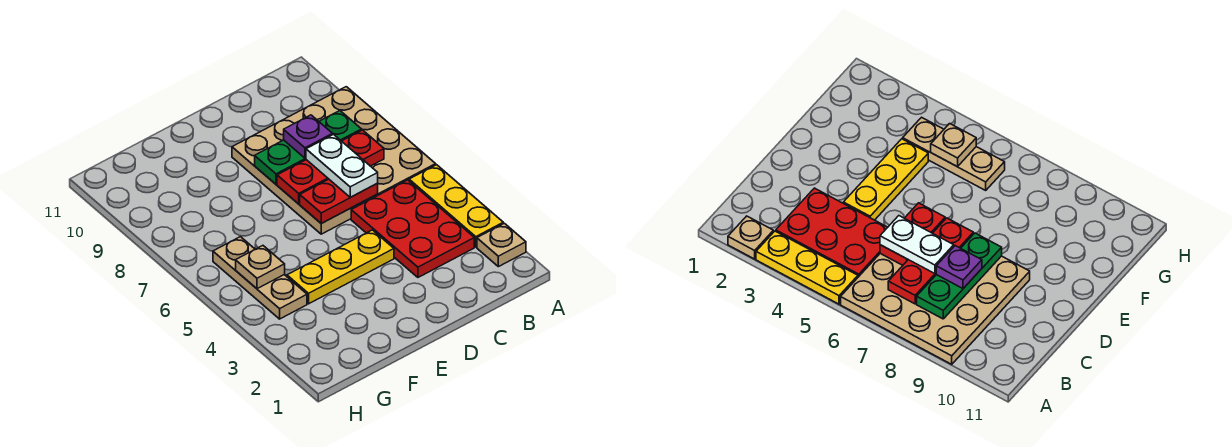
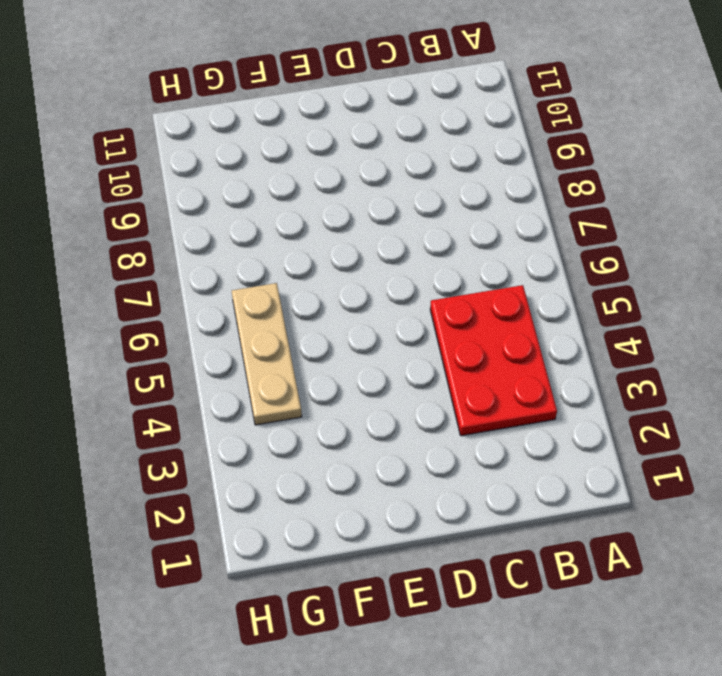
none -> tan 1x1 plate [477,223,526,267]
none -> yellow 1x3 plate [409,165,503,247]
none -> tan 4x4 plate [232,87,436,234]

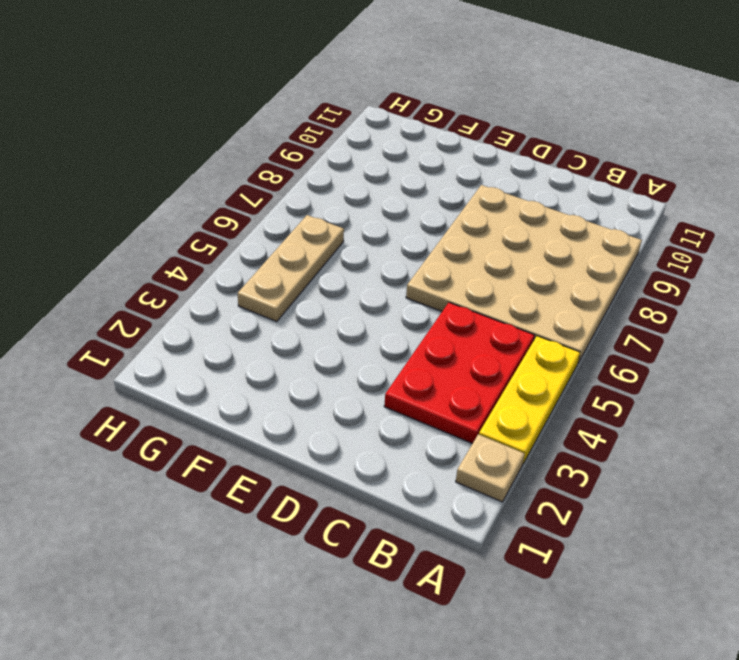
none -> yellow 1x3 plate [287,230,394,304]
none -> red 1x3 plate [277,130,384,204]
none -> green 1x3 plate [255,111,361,184]

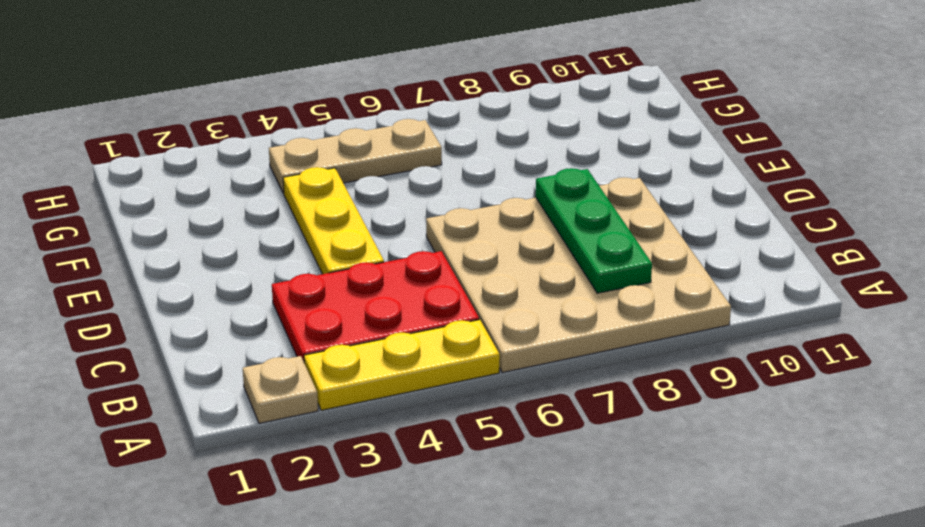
none -> red 1x3 plate [277,130,384,204]
none -> red 1x2 plate [300,179,378,223]
none -> tan 1x1 plate [236,246,285,289]

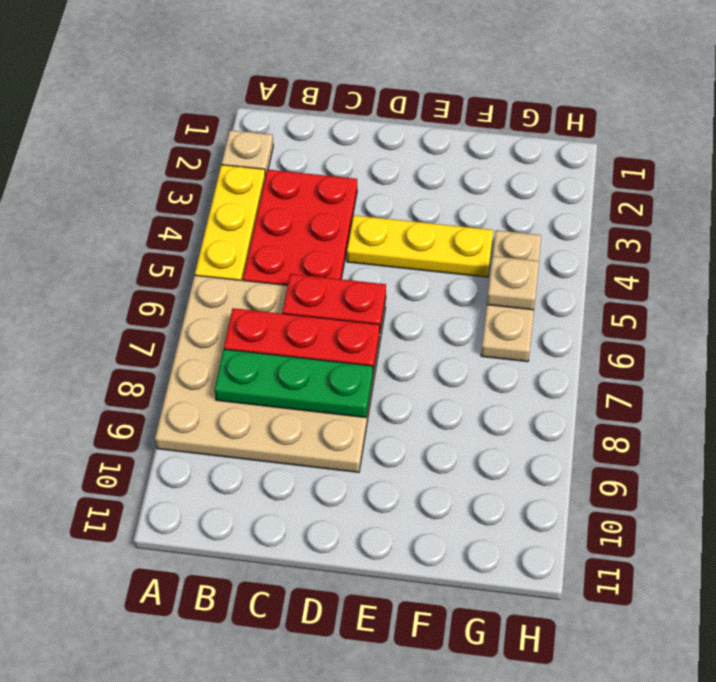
none -> white 1x2 plate [306,135,378,197]
none -> purple 1x1 plate [284,115,333,158]

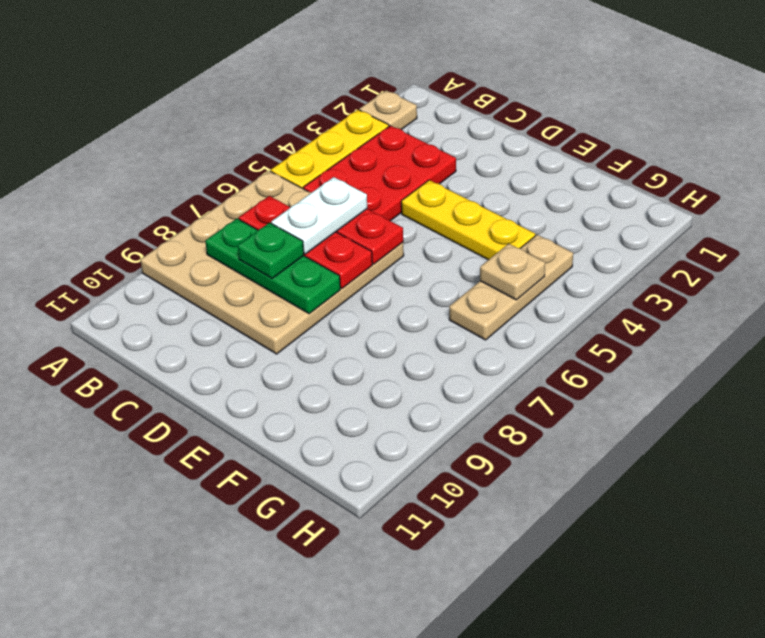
green 1x1 plate [238,223,304,278] -> purple 1x1 plate [284,115,333,158]

